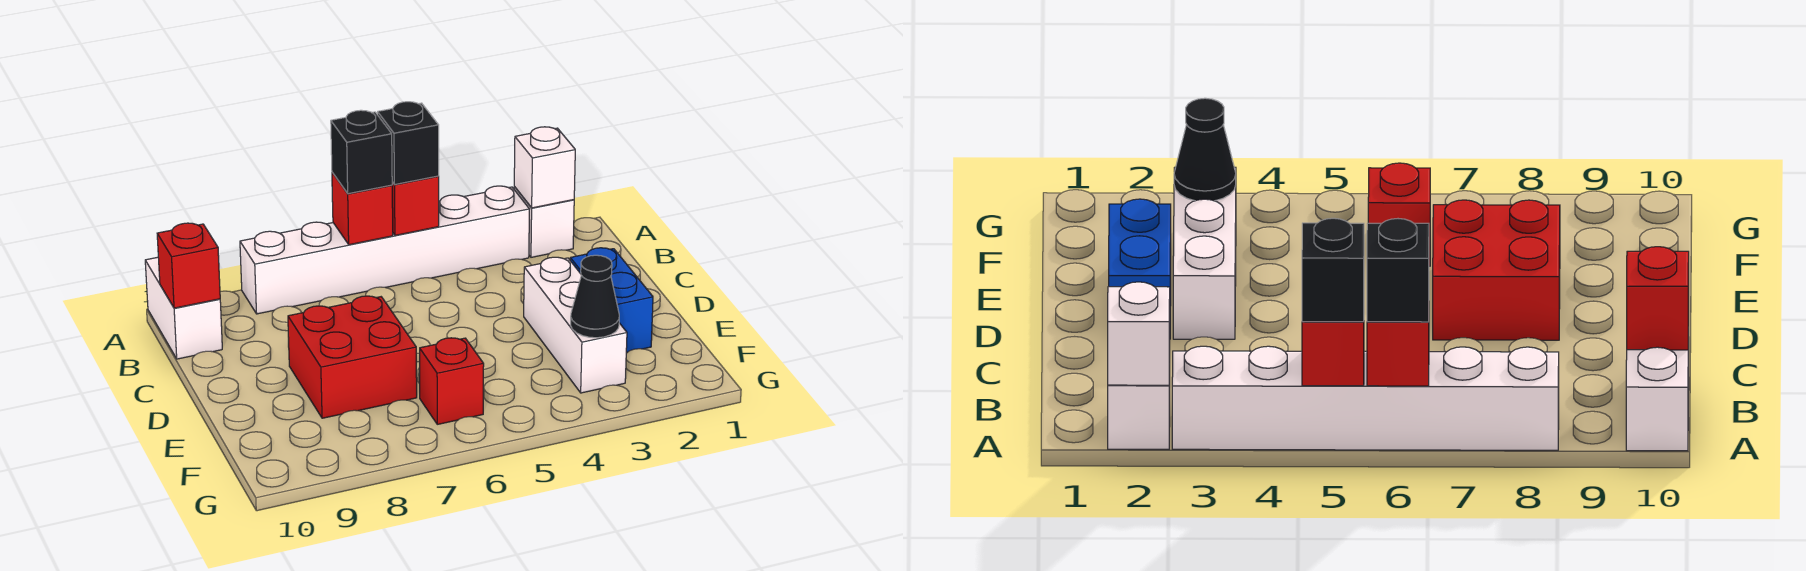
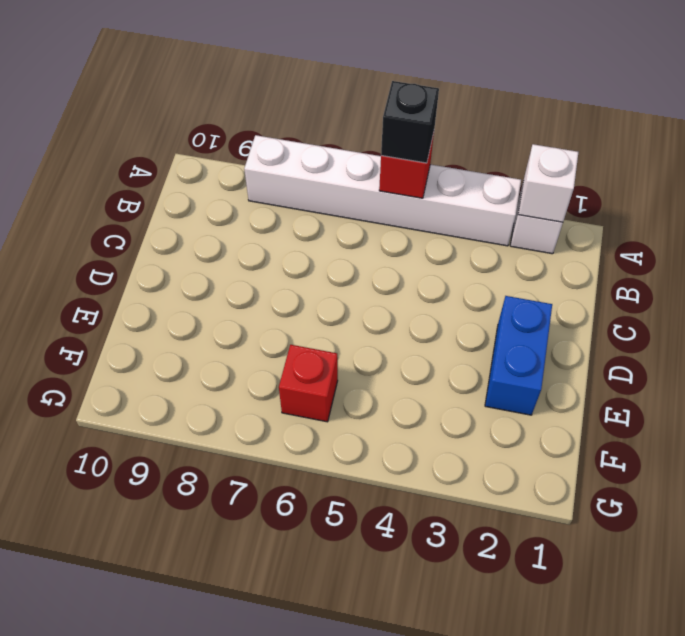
none -> white 1x2 brick [145,257,222,359]
none -> white 1x3 brick [524,257,627,393]
none -> red 2x2 brick [288,296,417,418]

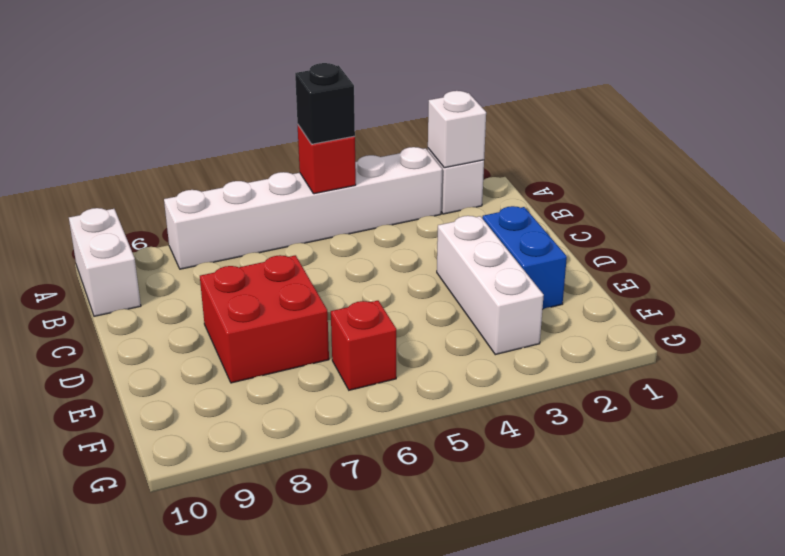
none -> red 1x1 brick [332,172,393,245]
none -> red 1x1 brick [157,223,220,308]
none -> black 1x1 cone [571,255,619,338]

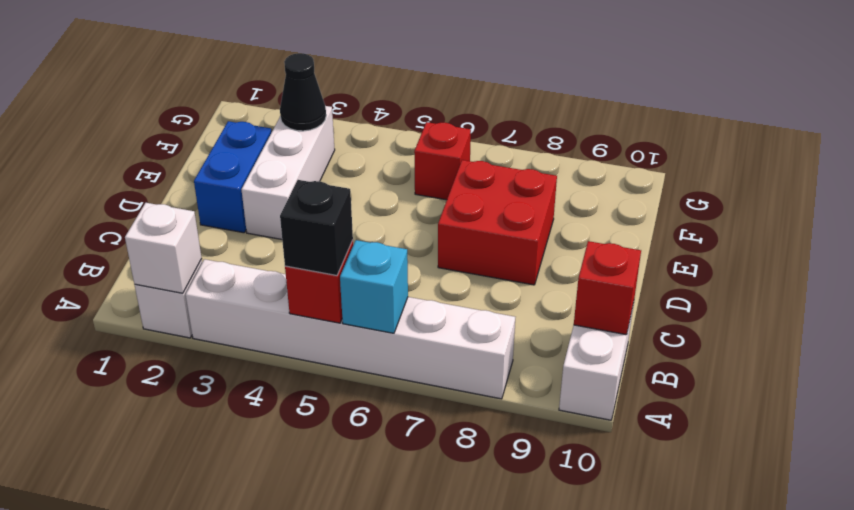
cyan 1x1 brick [340,240,408,333] -> red 1x1 brick [332,172,393,245]
none -> black 1x1 brick [331,110,392,194]

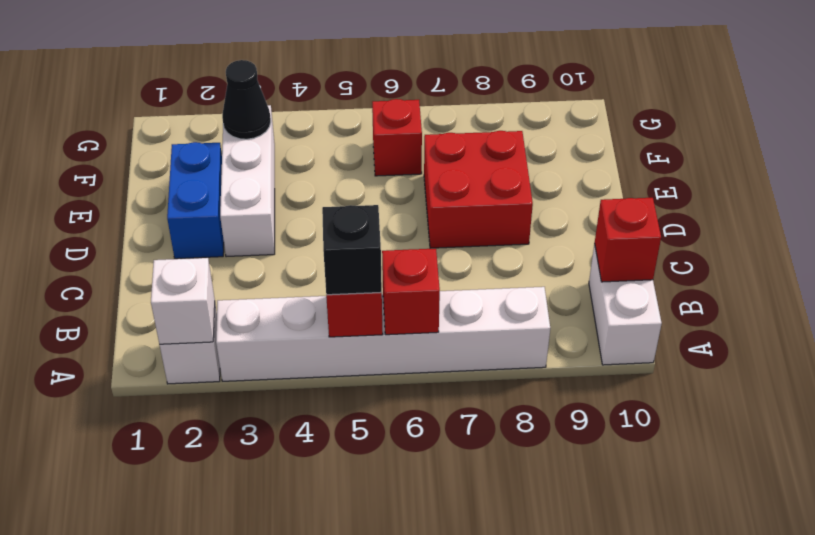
none -> black 1x1 brick [331,110,392,194]

